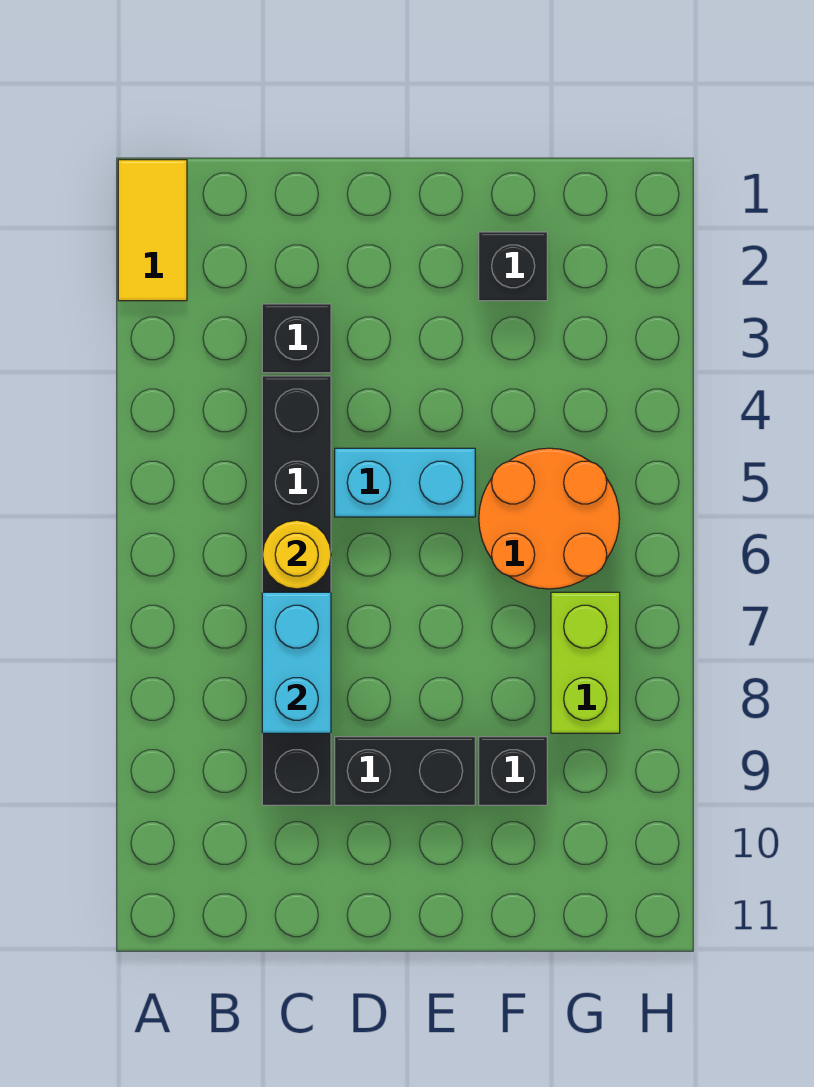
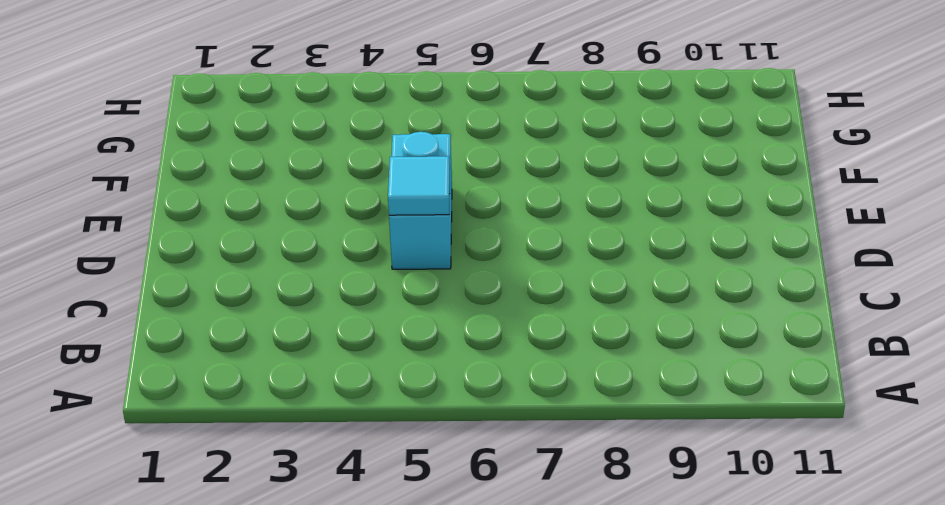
cyan 1x1 tile [388,156,450,215] -> none
none -> yellow 1x2 tile [118,160,187,301]
none -> black 1x1 brick [262,304,331,373]

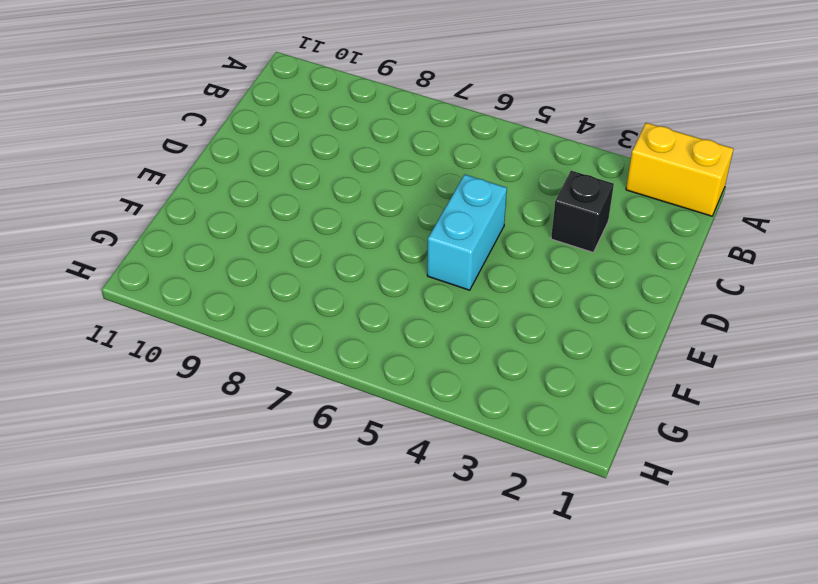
yellow 1x2 brick [626,123,733,216] -> yellow 1x2 tile [118,160,187,301]
none -> black 1x6 brick [262,376,331,805]
none -> black 1x2 brick [335,737,475,805]

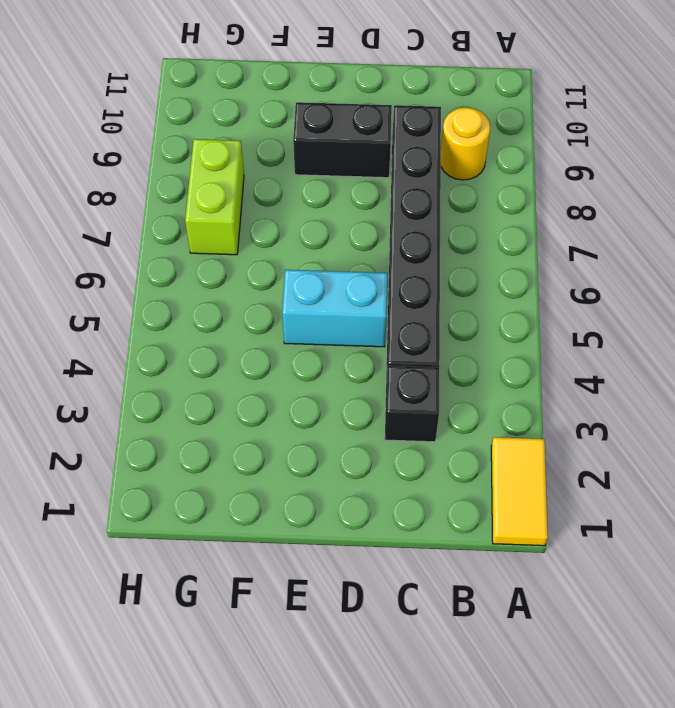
yellow 1x1 round brick [441,107,490,180] -> yellow 1x1 round brick moved to [263,520,331,589]
none -> black 1x1 brick [479,232,547,301]
none -> orange 2x2 round brick [479,448,620,589]

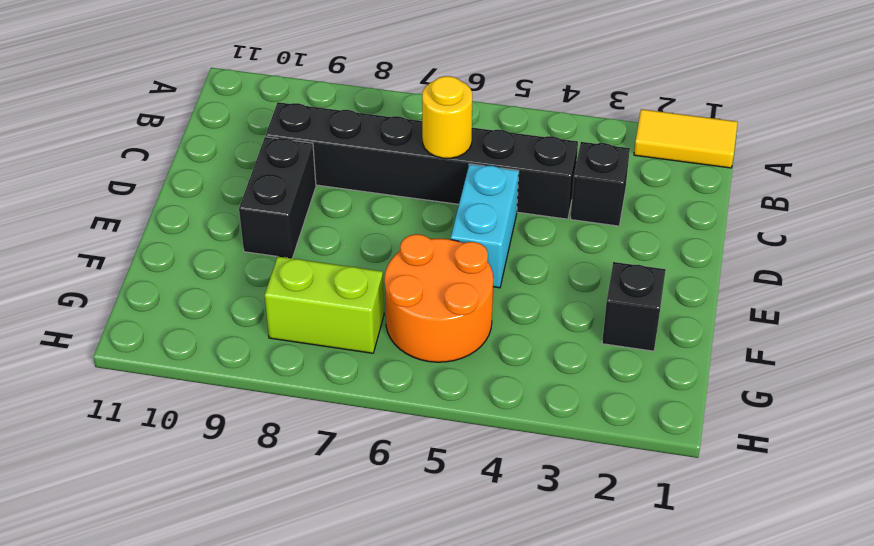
none -> black 1x1 brick [479,737,547,805]
none -> cyan 1x2 brick [262,592,331,733]

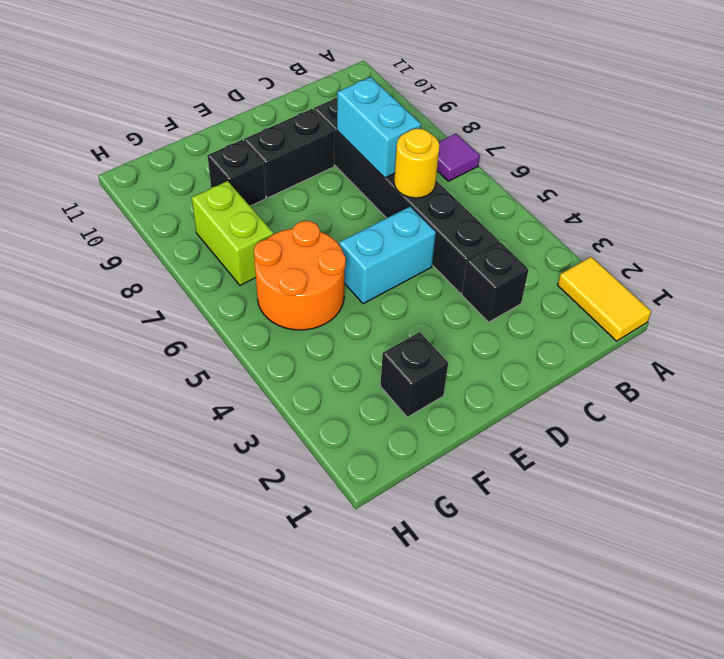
purple 1x1 tile [437,134,480,181] -> none

